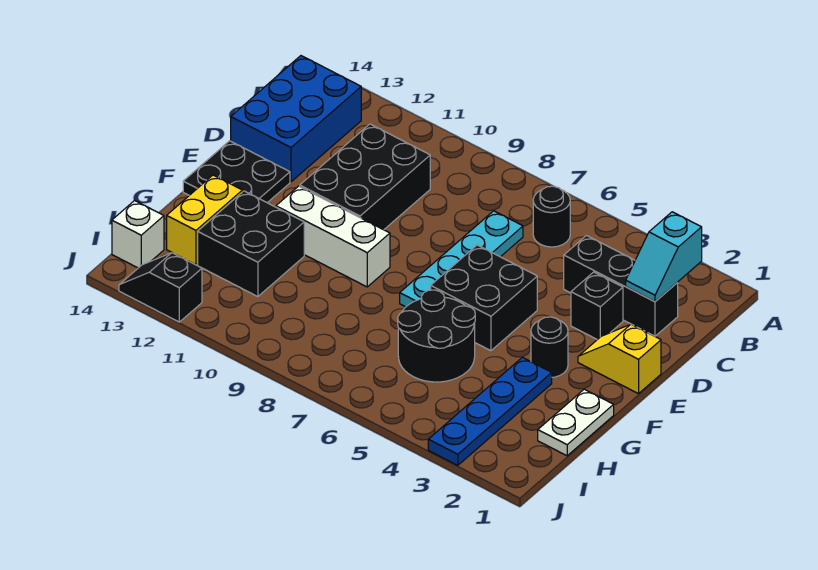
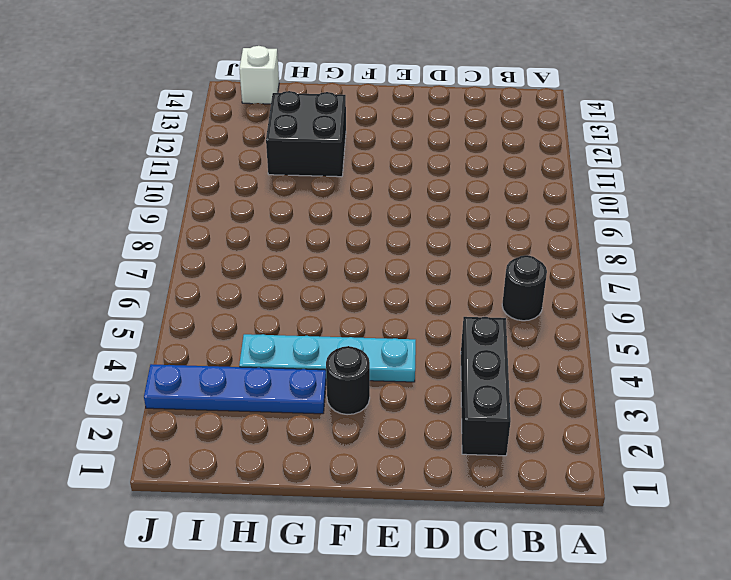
cyan 1x4 plate [239,334,416,382] -> cyan 1x4 plate moved to [400,211,523,307]
none -> blue 2x3 brick [231,56,361,182]
none -> black 2x3 brick [300,124,430,230]
none -> black 1x1 brick [571,272,623,340]

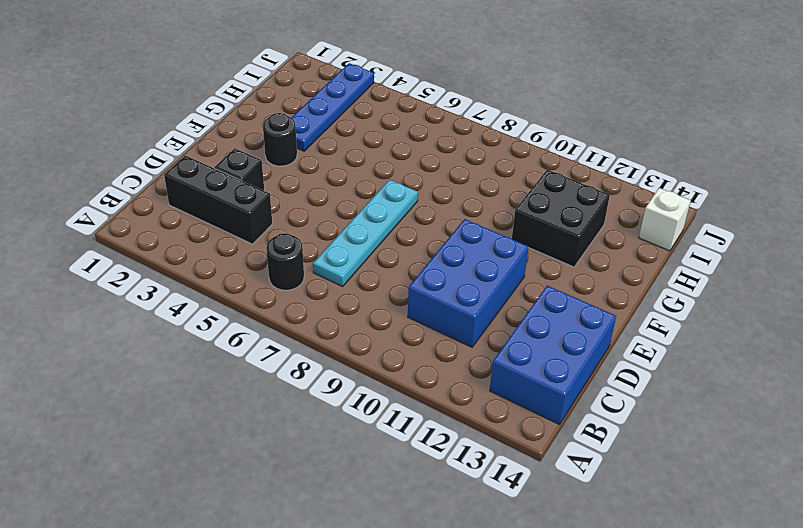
blue 2x3 brick [408,219,529,347] -> black 2x3 brick [300,124,430,230]
none -> yellow 1x2 slope [578,324,661,394]
none -> black 2x2 brick [431,245,537,351]
none -> black 2x2 plate [183,141,290,203]

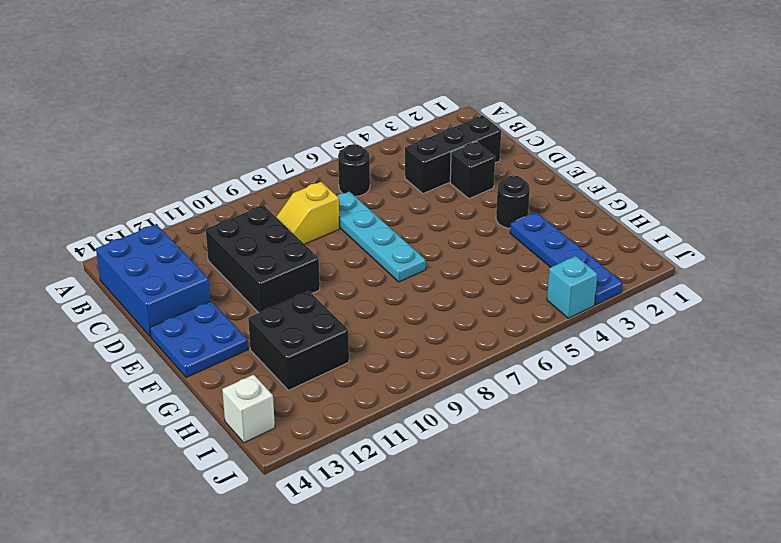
yellow 1x2 slope [276,182,339,244] -> yellow 1x2 slope moved to [578,324,661,394]
blue 2x2 plate [150,301,248,377] -> black 2x2 plate [183,141,290,203]
cyan 1x1 brick [547,256,597,318] -> none
none -> black 2x2 brick [431,245,537,351]
none -> white 1x3 brick [276,186,390,287]
none -> white 1x2 plate [538,389,614,456]

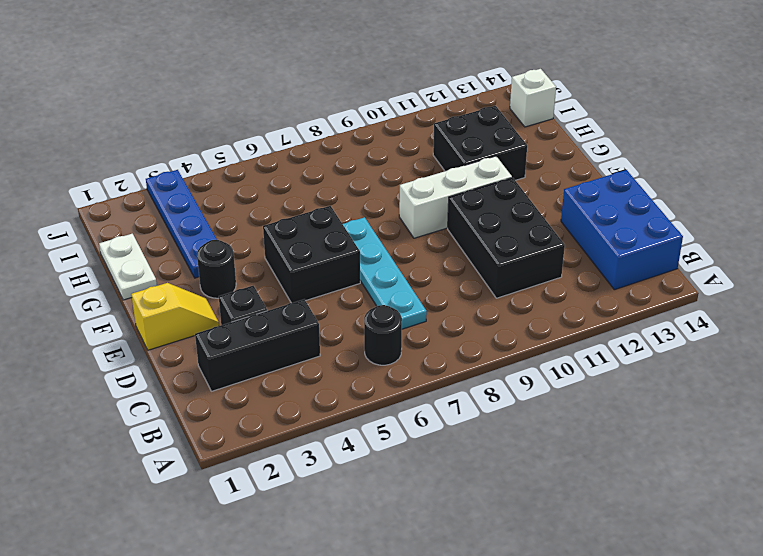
none -> black 2x2 plate [183,141,290,203]
none -> black 2x2 round brick [398,290,475,382]
none -> yellow 1x2 brick [167,175,242,265]

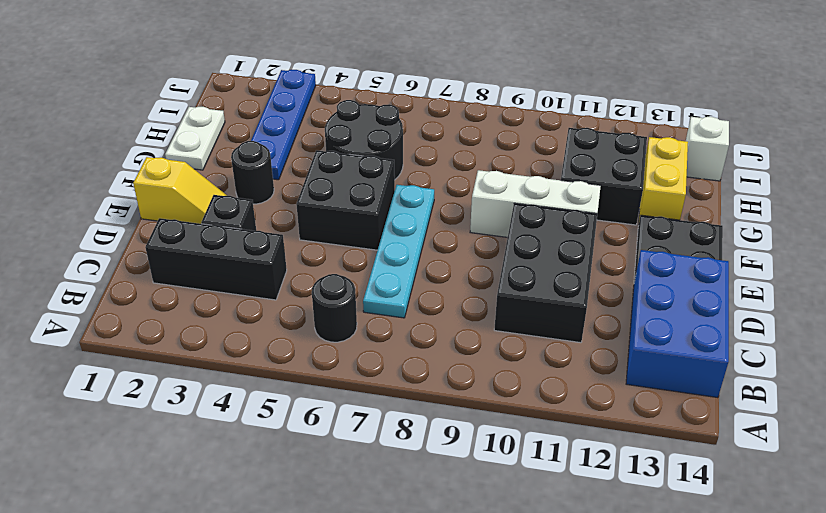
none -> black 1x2 slope [119,253,202,322]
none -> cyan 1x2 slope [626,212,702,302]

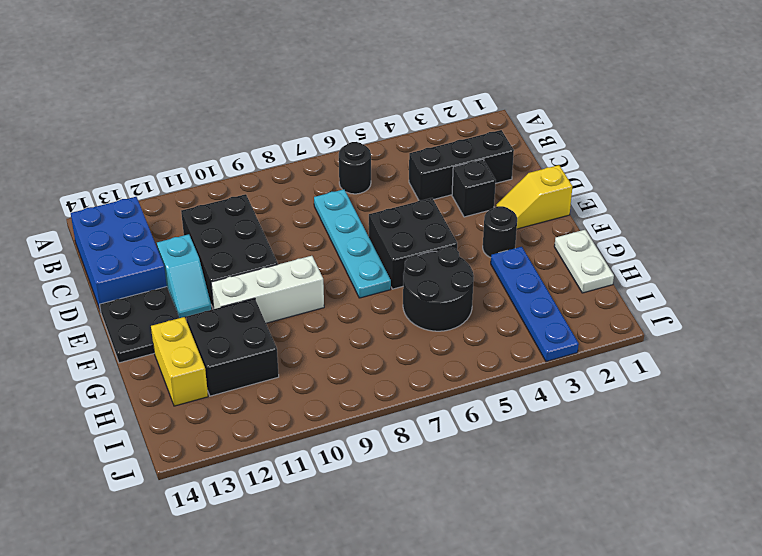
cyan 1x2 slope [157,234,212,318] -> cyan 1x2 slope moved to [626,212,702,302]
none -> white 1x1 brick [112,201,164,268]
none -> black 1x2 slope [119,253,202,322]

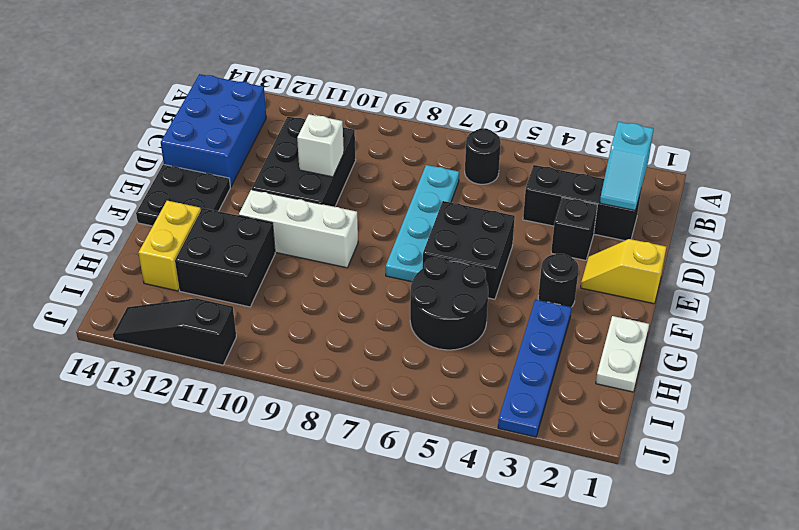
white 1x1 brick [297,114,344,177] -> white 1x1 brick moved to [112,201,164,268]
black 1x3 slope [113,298,236,365] -> black 1x2 slope [119,253,202,322]

